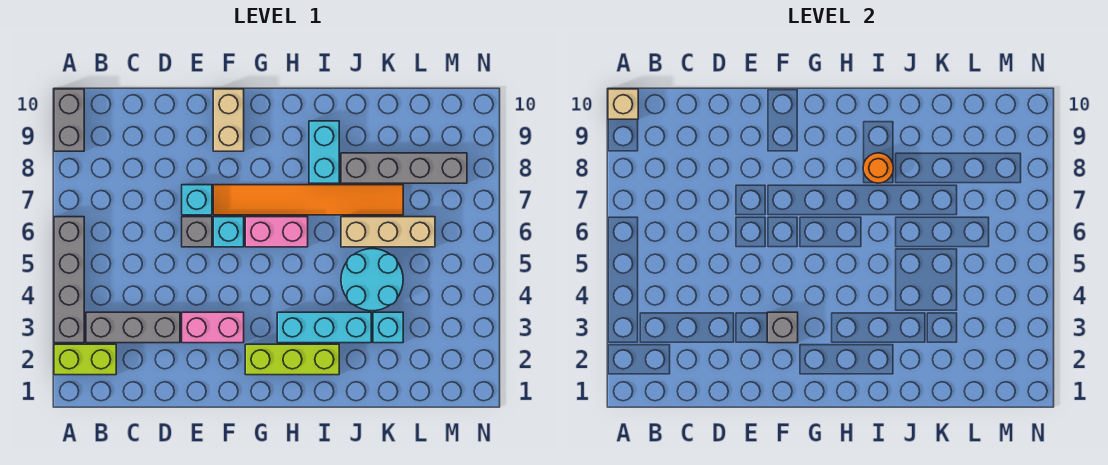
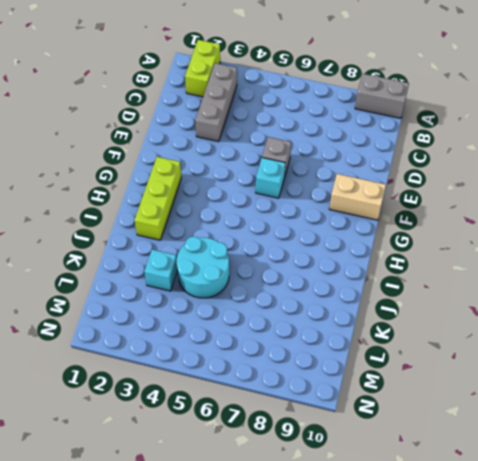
none -> grey 1x4 brick [54,217,84,343]
none -> pink 1x2 brick [182,312,244,343]
none -> cyan 1x1 brick [182,185,212,215]

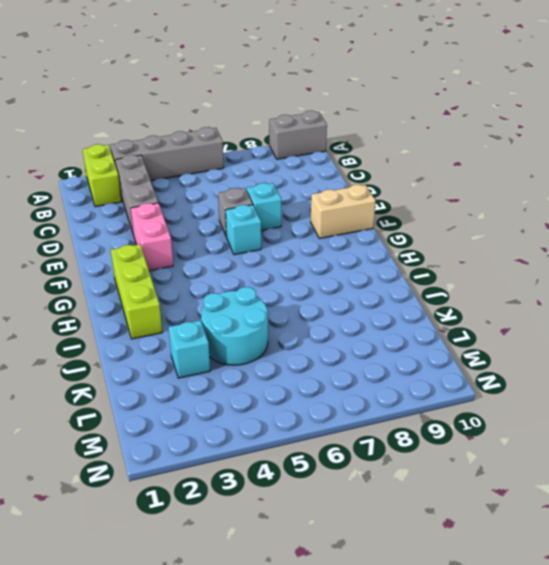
none -> orange 1x6 tile [213,185,403,215]
none -> pink 1x2 brick [245,217,308,247]
none -> cyan 1x3 brick [277,312,371,343]

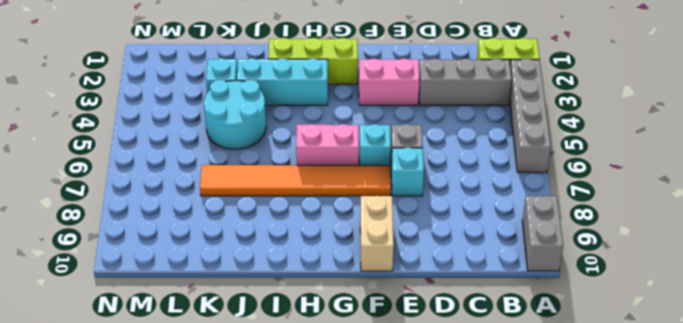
none -> cyan 1x2 brick [309,121,339,183]
none -> tan 1x3 brick [341,217,435,247]
none -> grey 1x4 brick [341,153,467,183]

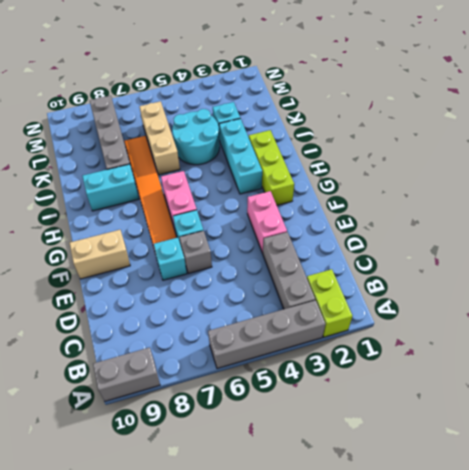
none -> tan 1x1 brick [608,89,638,119]
none -> grey 1x1 brick [767,312,798,343]
none -> orange 1x1 round brick [863,153,893,183]

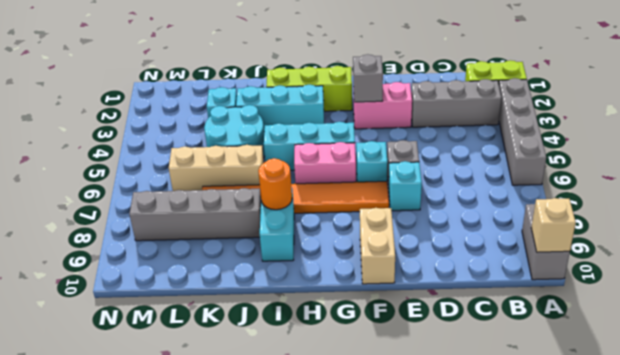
cyan 1x3 brick [264,122,355,170] -> none

